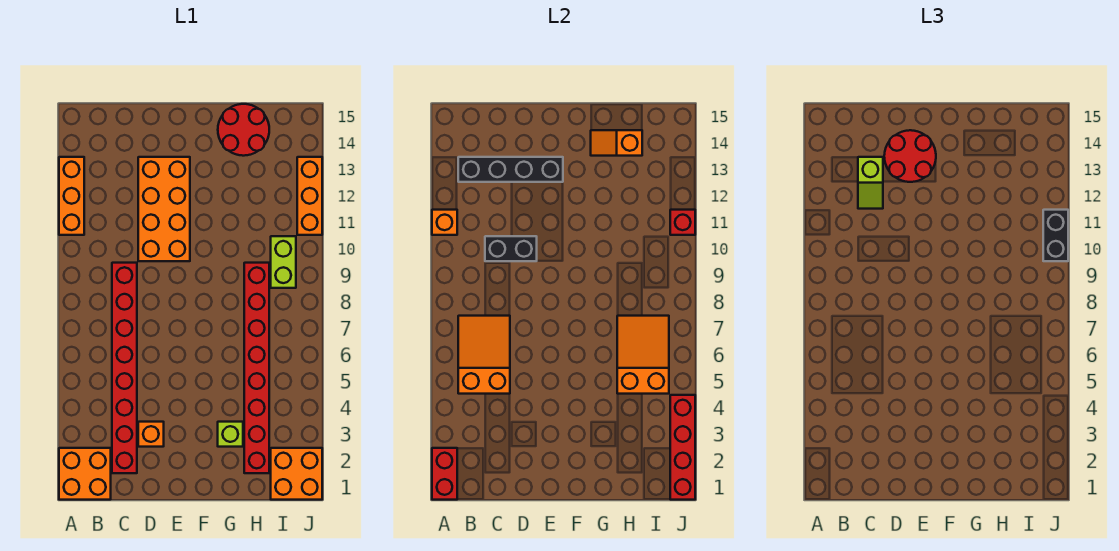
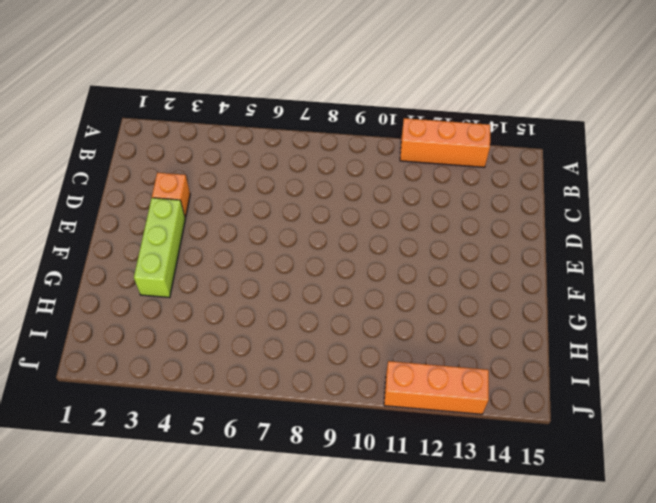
lime 1x3 brick [134,198,185,297] -> lime 1x1 brick [218,422,243,447]
none -> orange 2x2 brick [59,448,111,500]
none -> red 1x8 brick [112,263,137,473]
none -> orange 2x4 brick [138,157,190,261]

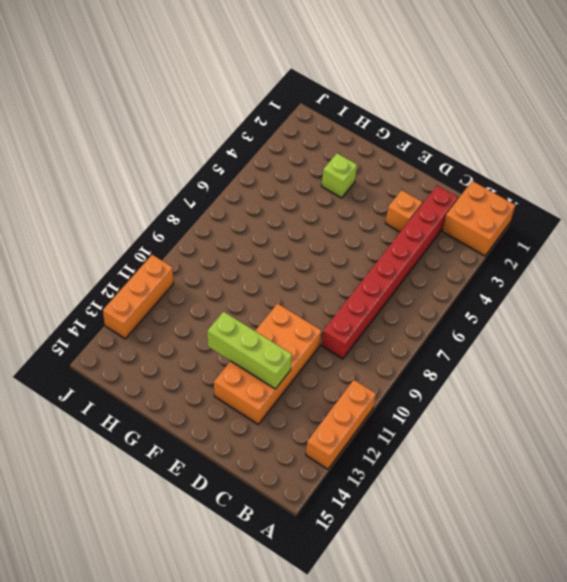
lime 1x3 brick [208,312,292,389] -> none
none -> red 2x2 round brick [218,104,269,156]
none -> red 1x8 brick [244,263,269,473]
none -> orange 2x2 brick [271,448,322,500]

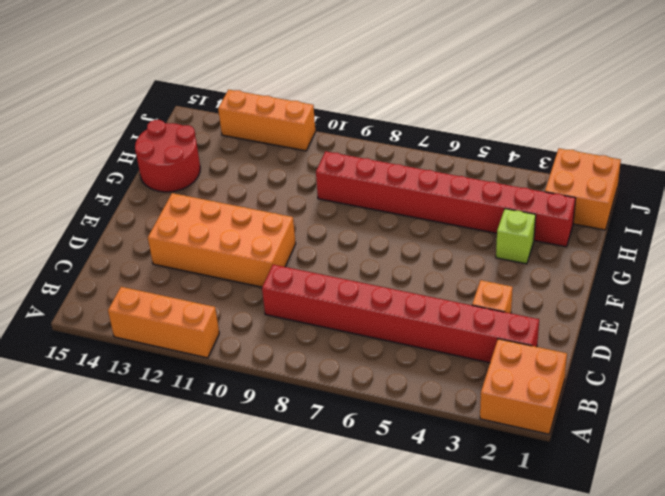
none -> lime 1x2 brick [271,236,296,288]
none -> red 1x2 brick [432,448,457,500]
none -> orange 1x1 brick [432,210,457,235]

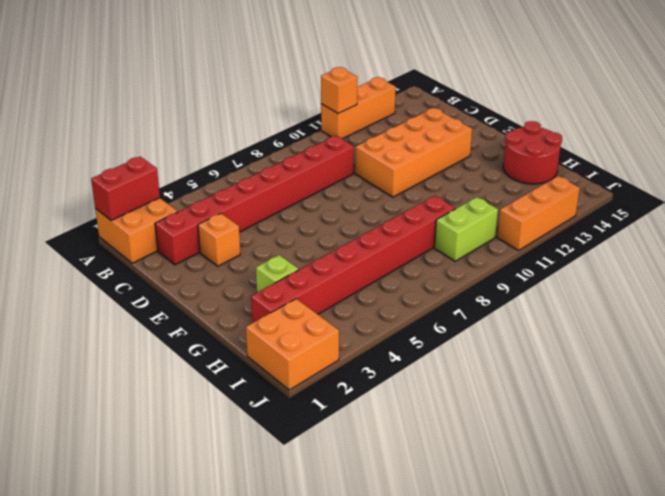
none -> orange 2x3 slope [458,316,510,394]
none -> black 1x4 brick [458,157,563,182]
none -> black 1x2 brick [485,236,537,261]

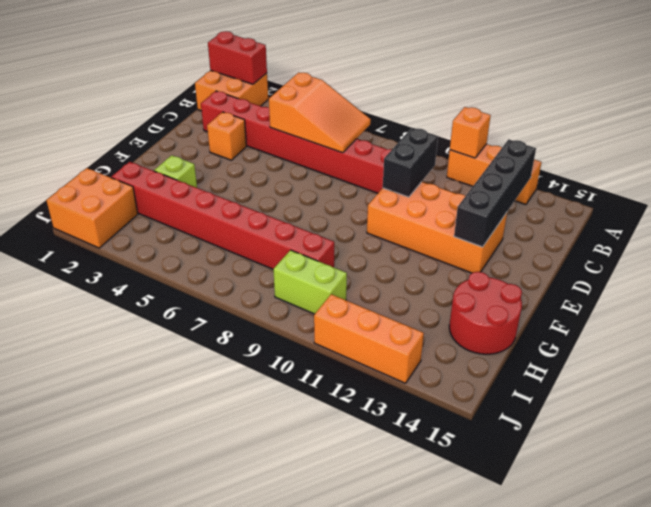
none -> orange 1x2 slope [591,130,642,156]
none -> orange 2x3 slope [617,316,669,394]
none -> red 1x4 brick [670,395,695,500]

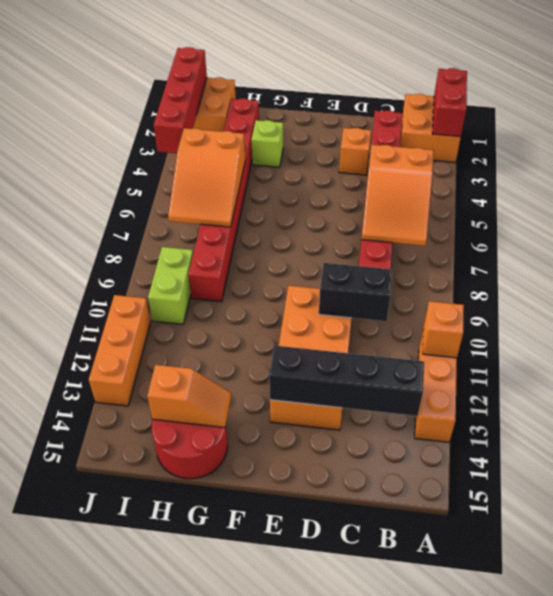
none -> red 1x1 brick [670,210,695,235]
none -> lime 1x2 slope [858,157,883,209]
none -> red 2x2 round brick [884,130,936,182]

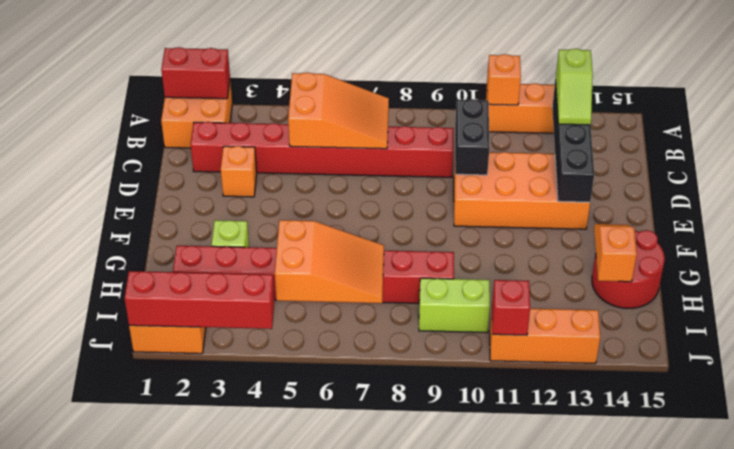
lime 1x2 slope [556,49,593,125] -> lime 1x2 slope turned to [858,157,883,209]
none -> red 2x2 round brick [884,130,936,182]
none -> black 1x2 brick [1043,210,1068,261]

